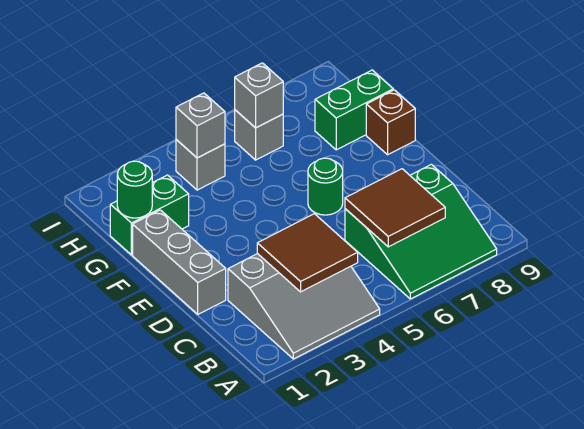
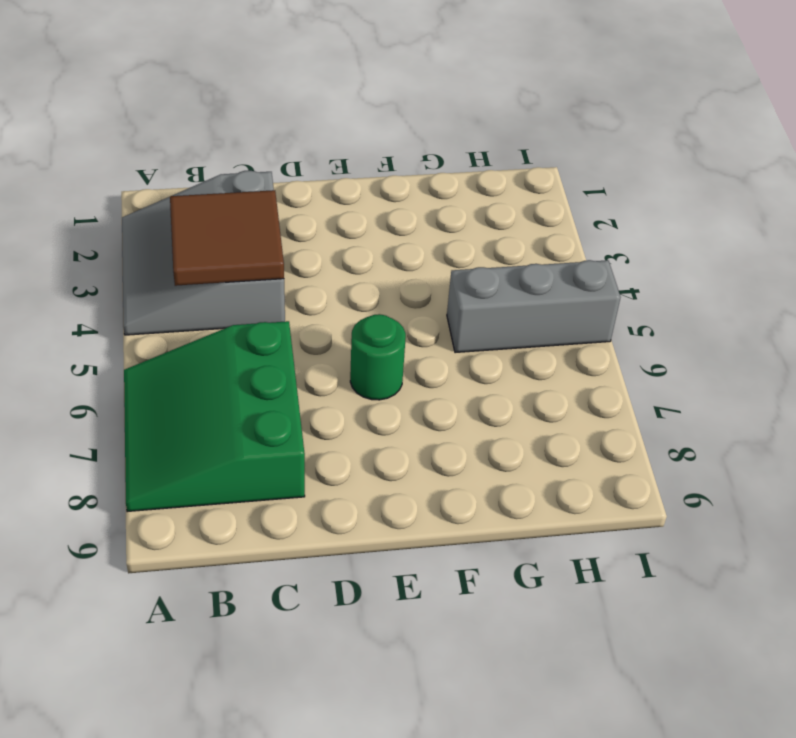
grey 1x3 brick [447,260,621,353] -> grey 1x3 brick moved to [133,210,226,314]
none -> brown 1x1 brick [366,90,415,155]
none -> green 1x2 brick [110,175,189,255]
none -> green 1x2 brick [315,70,393,150]

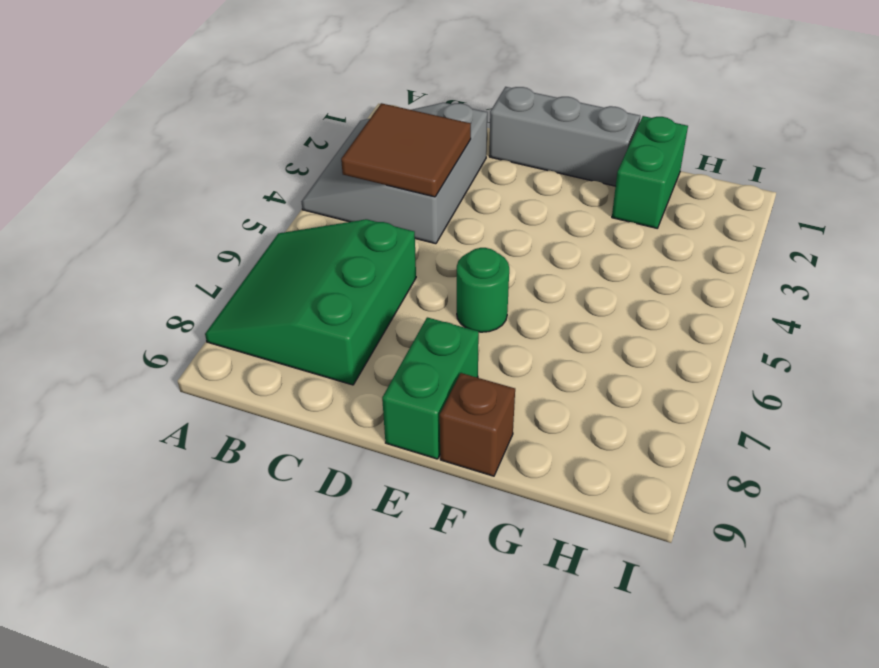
green 1x2 brick [382,317,479,459] -> green 1x2 brick moved to [315,70,393,150]
none -> grey 1x1 brick [176,140,225,190]
none -> grey 1x1 brick [235,110,283,160]
none -> brown 2x2 tile [345,169,445,247]

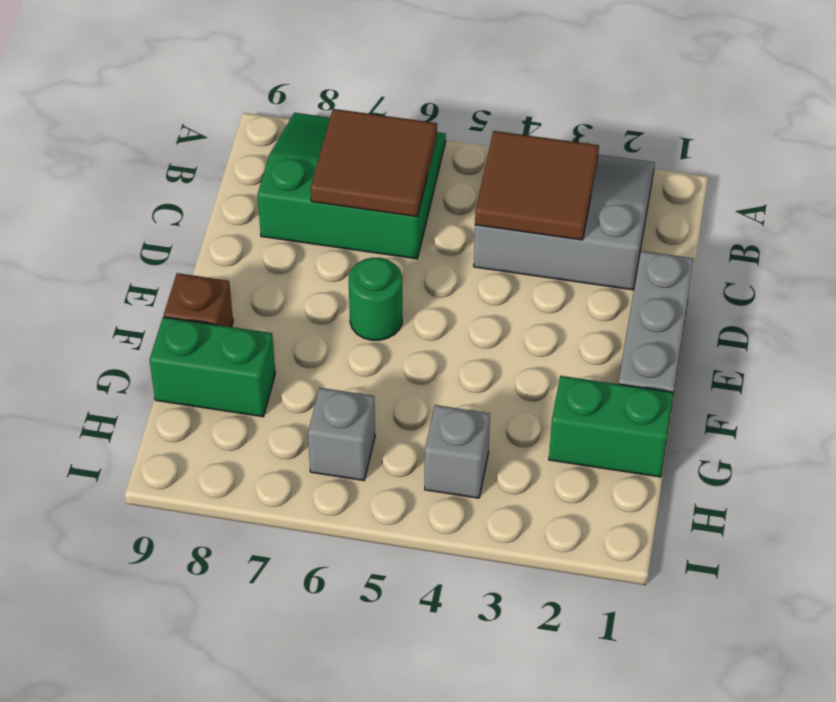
none -> green 1x1 round brick [117,161,152,218]
none -> grey 1x1 brick [176,93,225,158]
none -> grey 1x1 brick [235,63,283,128]

